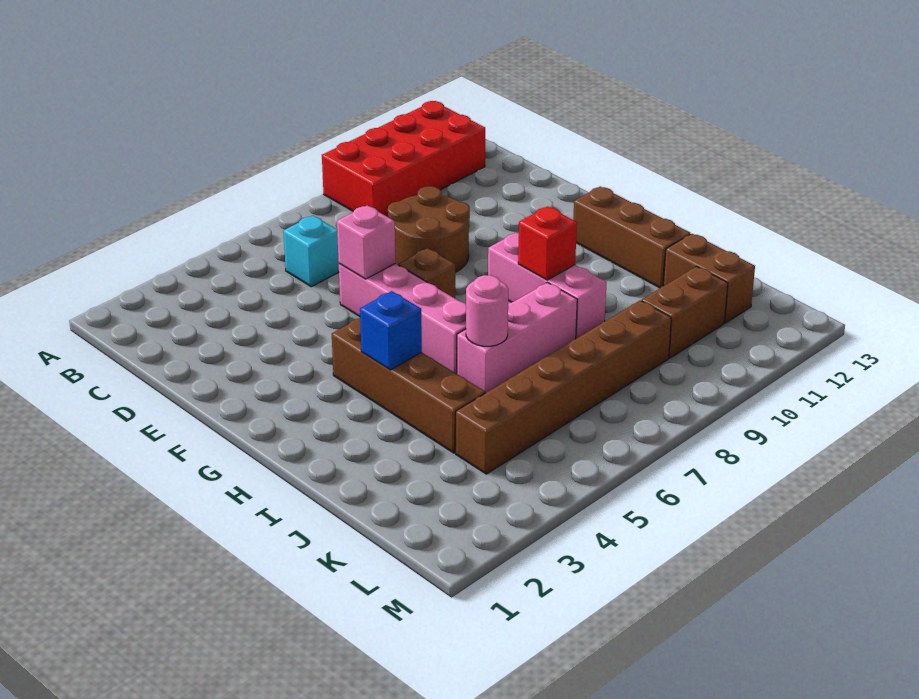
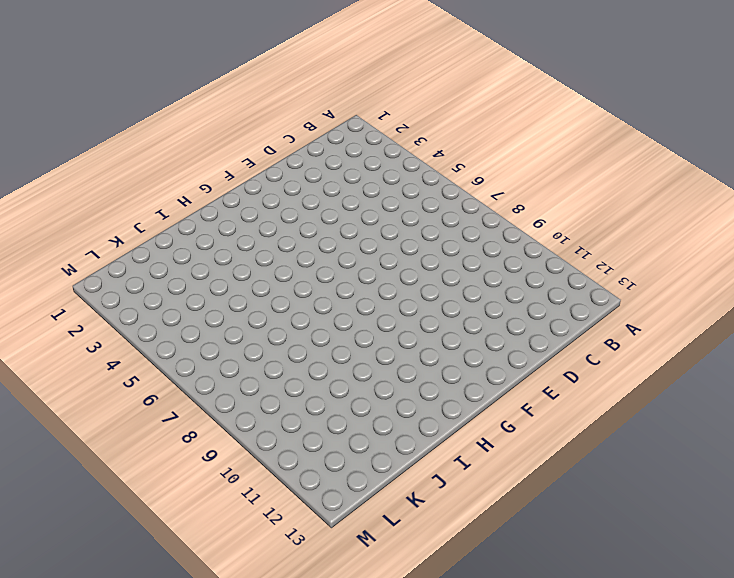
none -> red 2x4 brick [322,101,485,217]
none -> cyan 1x1 brick [283,216,339,287]
none -> brown 2x2 round brick [388,186,470,272]

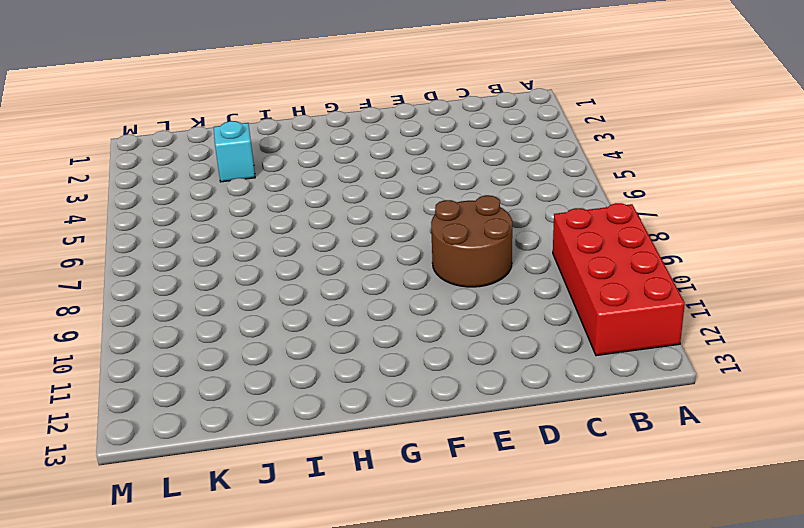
cyan 1x1 brick [214,121,255,182] -> cyan 1x1 brick moved to [283,216,339,287]
none -> pink 1x4 brick [339,264,466,374]
none -> brown 1x1 brick [398,248,455,298]
none -> brown 1x4 brick [332,318,485,453]

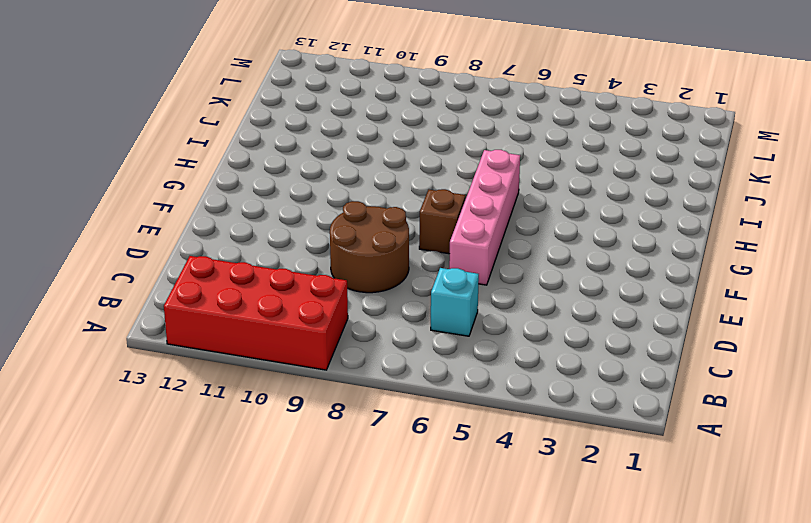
none -> brown 1x4 brick [332,318,485,453]
none -> pink 1x3 brick [488,233,607,339]
none -> brown 1x3 brick [573,187,690,288]

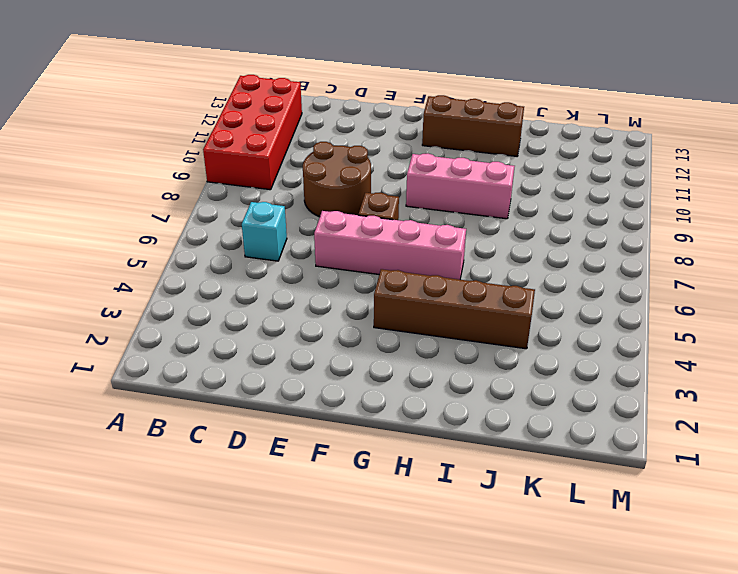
none -> pink 1x3 brick [457,283,577,393]
none -> brown 1x2 brick [663,234,755,323]
none -> brown 1x6 brick [456,300,671,474]

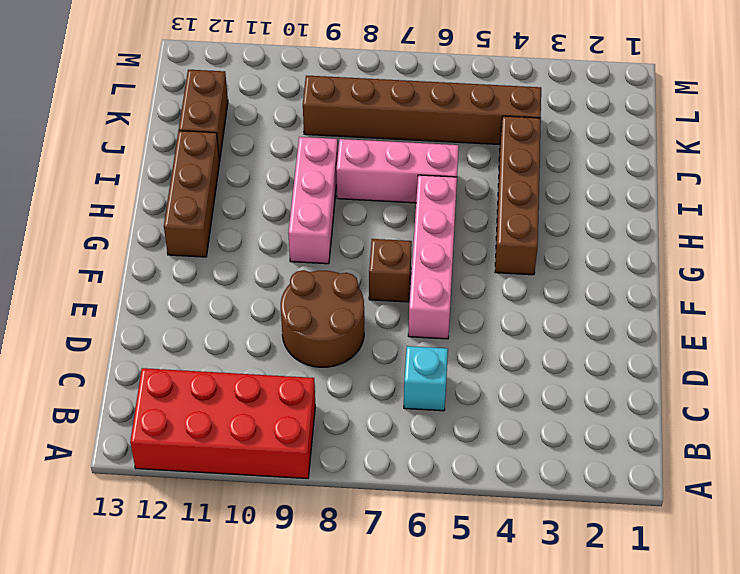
none -> brown 1x2 brick [642,266,728,358]
none -> pink 1x1 brick [337,206,396,279]
none -> blue 1x1 brick [360,291,422,370]

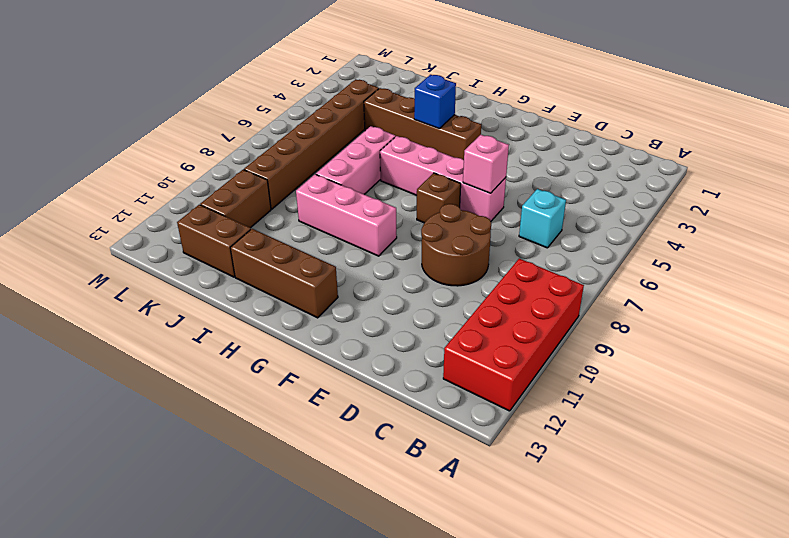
none -> red 1x1 brick [518,206,577,280]
none -> pink 1x1 round brick [466,275,508,346]

